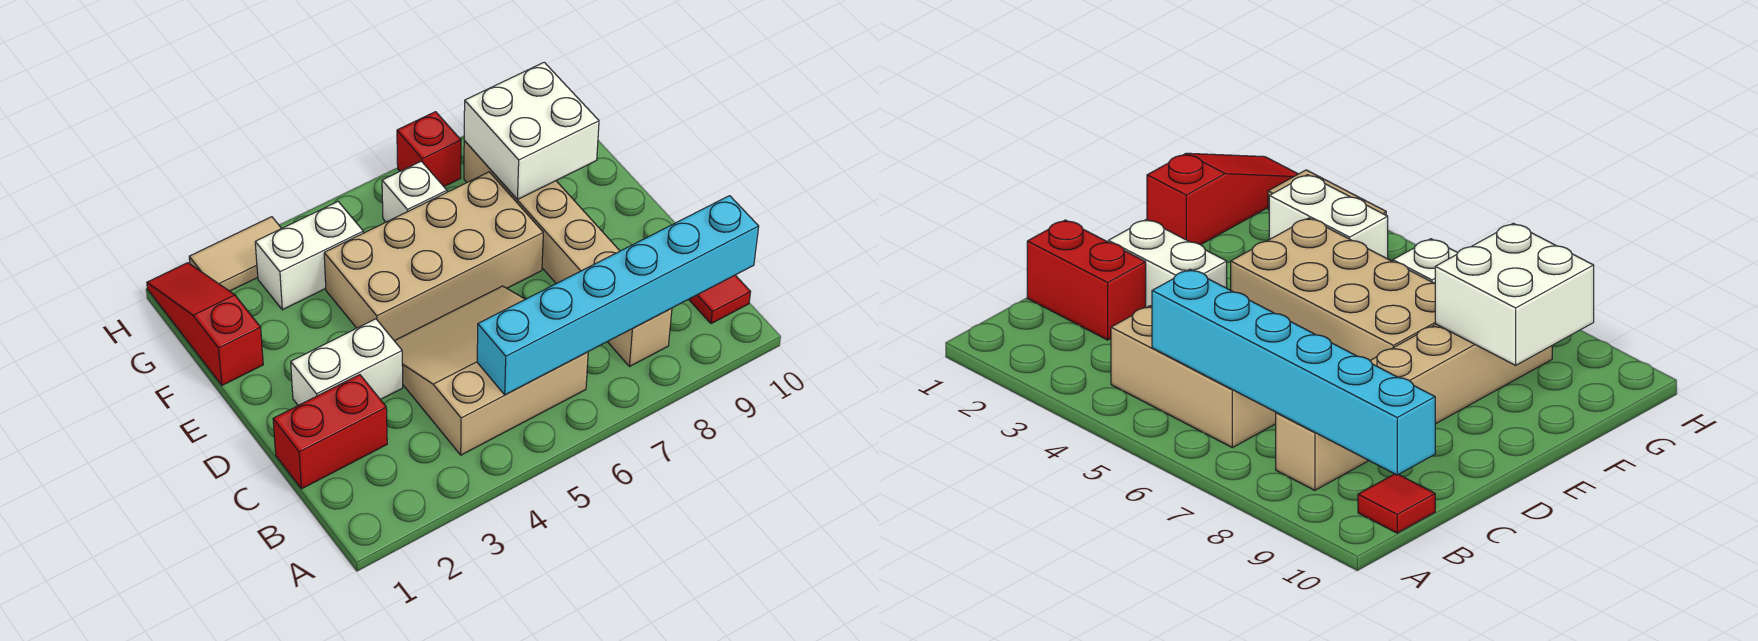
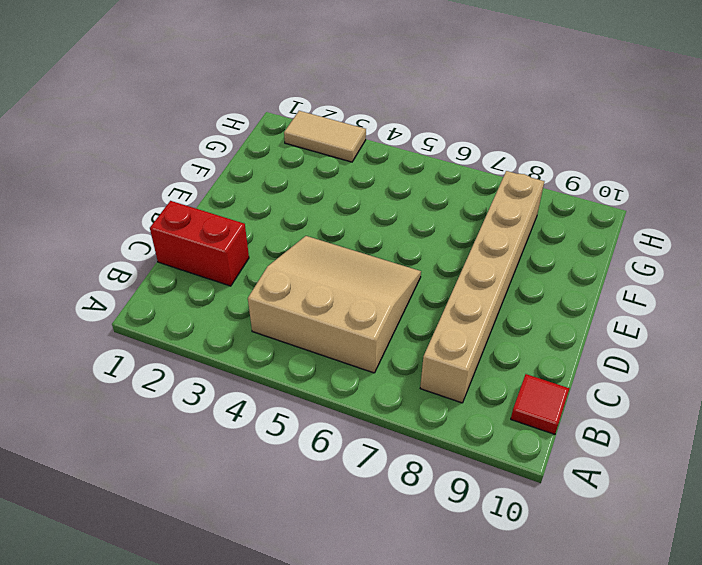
none -> white 1x2 brick [291,319,403,405]
none -> tan 2x4 brick [324,172,543,341]
none -> red 1x3 slope [147,263,263,385]

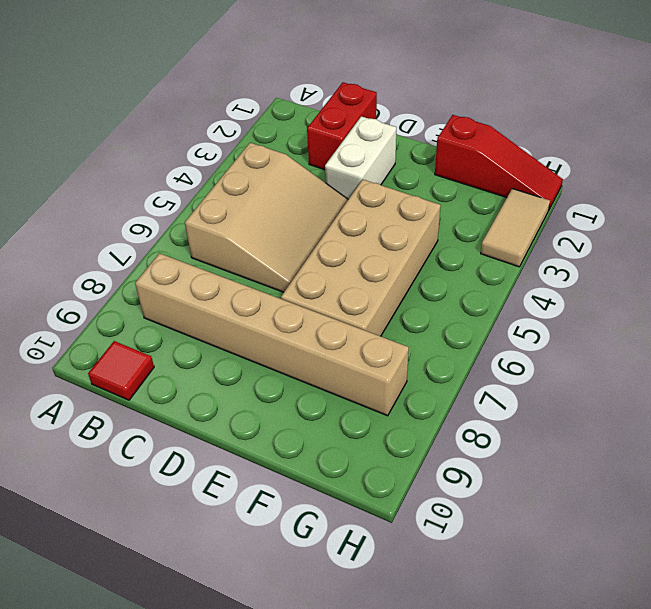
none -> white 1x2 brick [255,202,363,310]
none -> white 1x1 brick [382,161,447,222]
none -> red 1x1 brick [397,112,461,186]

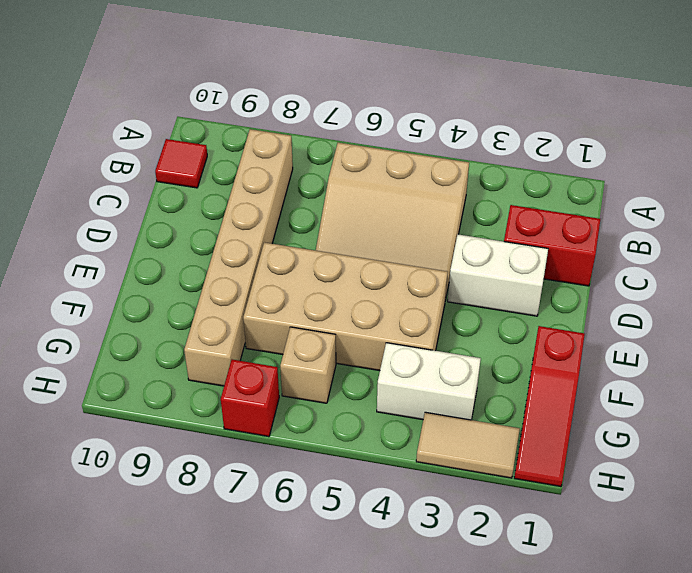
tan 1x1 brick [280,327,336,403] -> white 1x1 brick [382,161,447,222]
none -> cyan 1x6 brick [477,196,759,395]
none -> white 2x2 brick [464,62,599,200]

